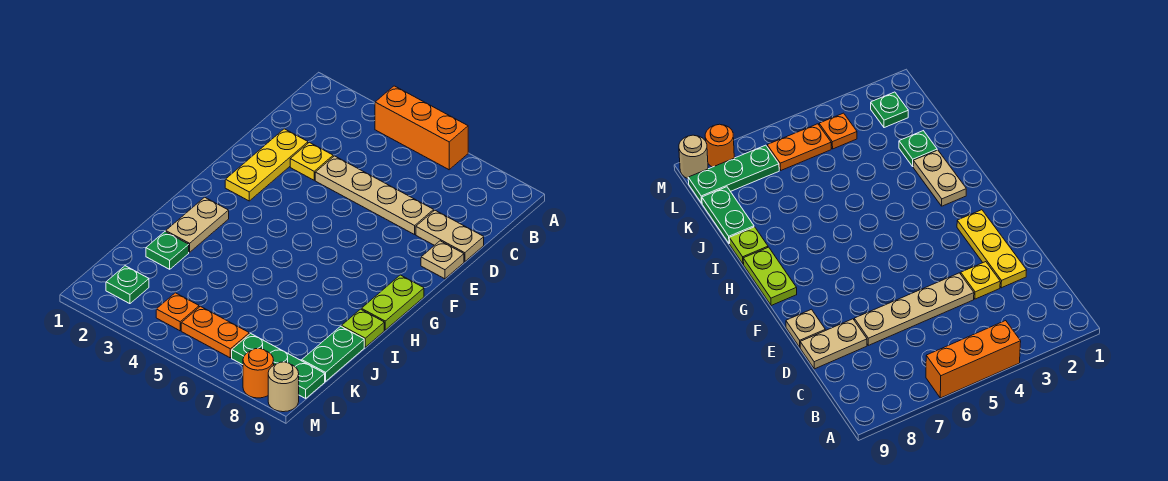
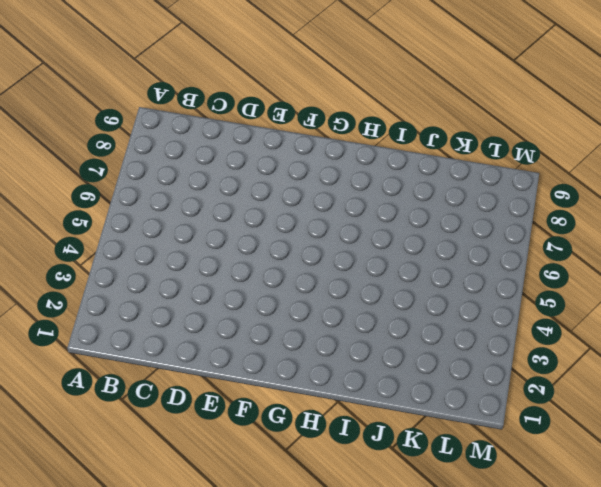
none -> orange 1x3 brick [375,86,468,170]
none -> yellow 1x3 plate [225,129,308,201]
none -> yellow 1x1 plate [290,142,333,180]

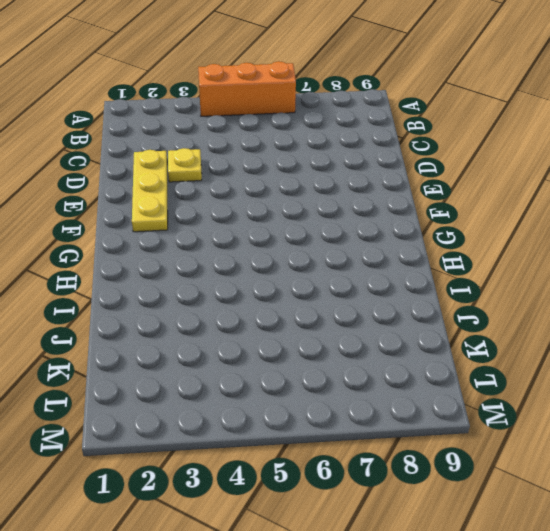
none -> tan 1x4 plate [315,156,434,235]
none -> tan 1x2 plate [416,210,484,262]
none -> tan 1x1 plate [421,241,464,279]

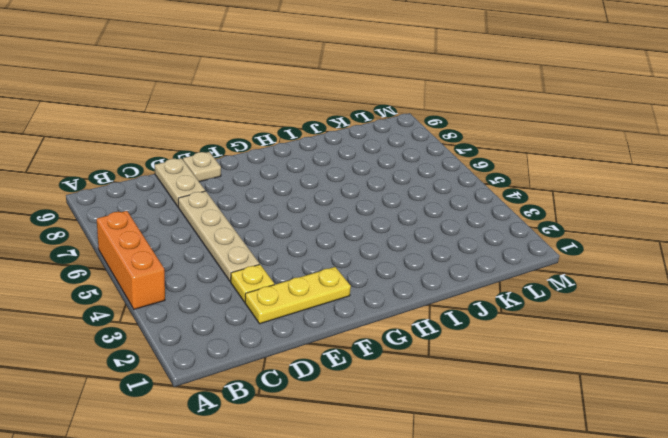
none -> lime 1x2 plate [361,275,424,330]
none -> tan 1x2 plate [166,197,229,252]
none -> lime 1x1 plate [342,309,384,347]

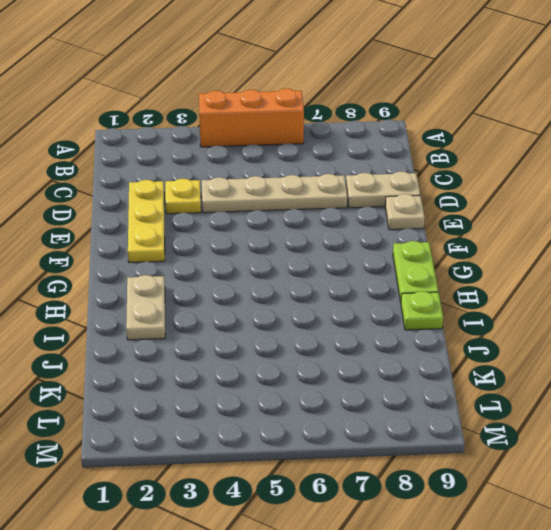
none -> green 1x1 plate [146,232,189,269]
none -> green 1x2 plate [302,326,364,381]
none -> green 1x1 plate [106,266,149,304]

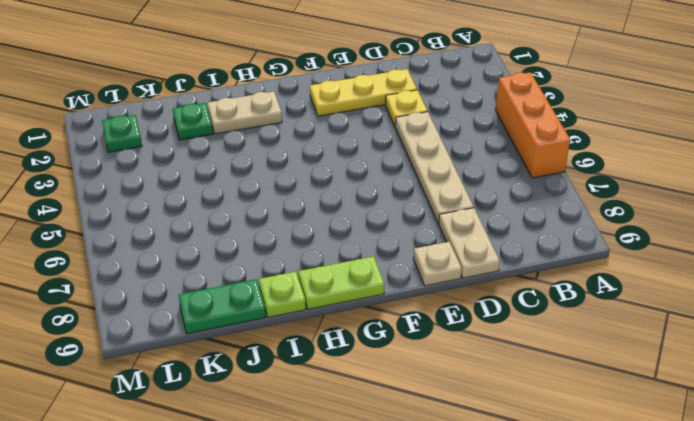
none -> orange 1x1 plate [156,293,199,331]
none -> orange 1x2 plate [181,306,249,358]
none -> green 1x3 plate [232,333,325,398]

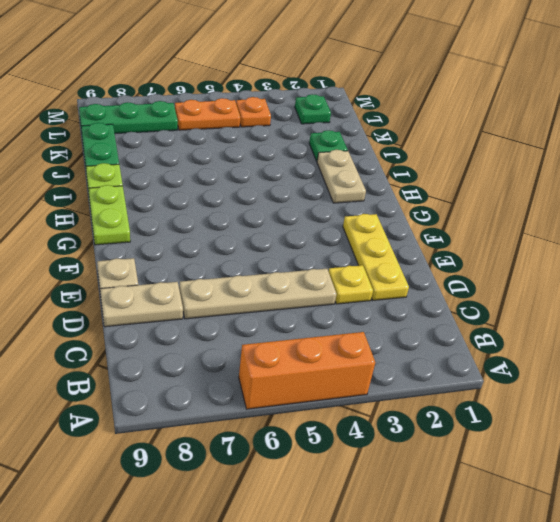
none -> orange 1x1 round brick [243,348,274,398]
none -> tan 1x1 round brick [268,362,299,412]

